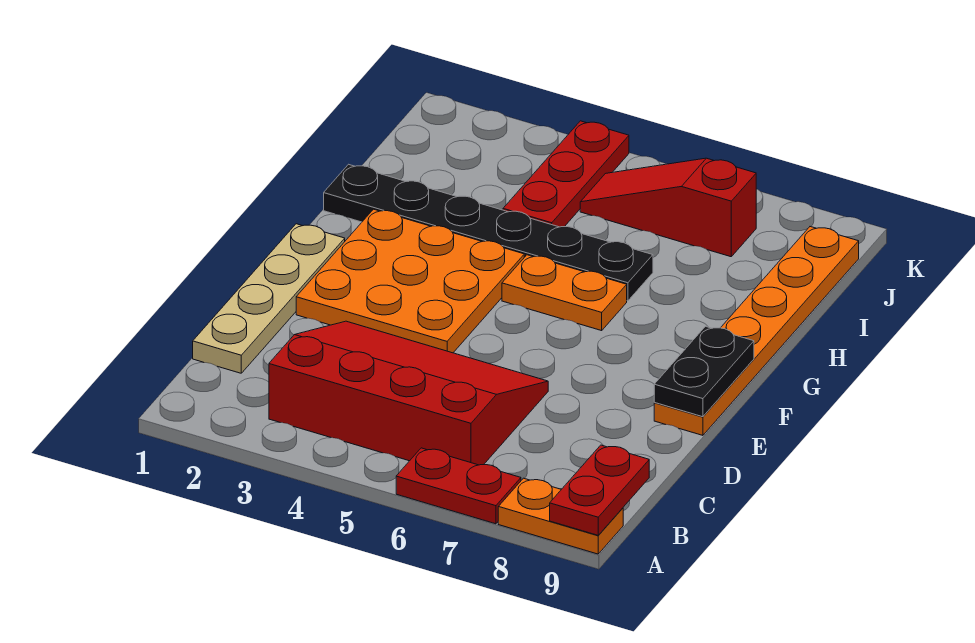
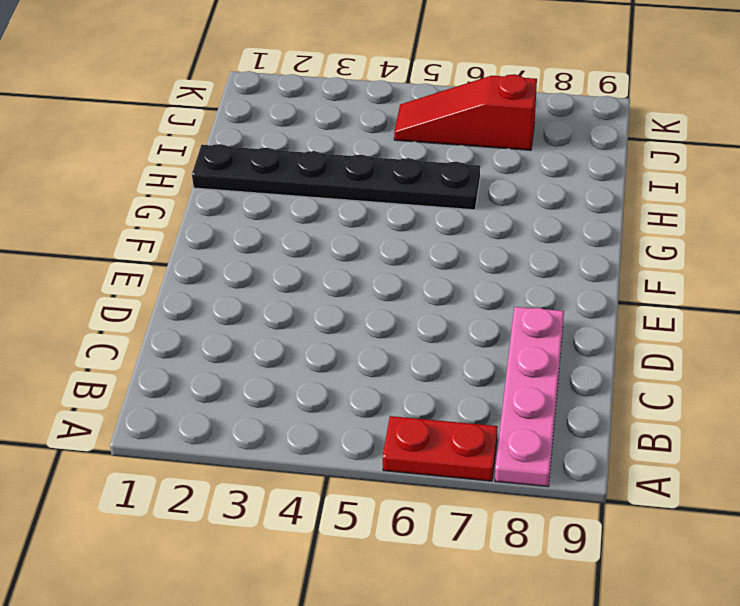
pink 1x4 plate [495,307,564,487] -> orange 1x2 plate [498,478,623,554]
none -> red 3x4 slope [269,321,548,465]
none -> tan 1x4 plate [193,224,345,373]
none -> orange 3x3 plate [296,209,524,353]

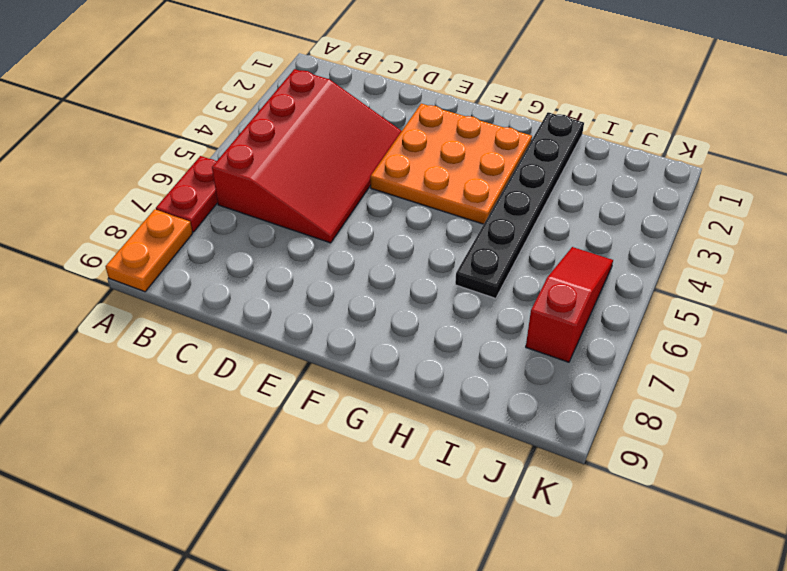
none -> tan 1x4 plate [193,224,345,373]
none -> orange 1x6 plate [654,227,859,435]
none -> orange 1x2 plate [502,255,627,331]

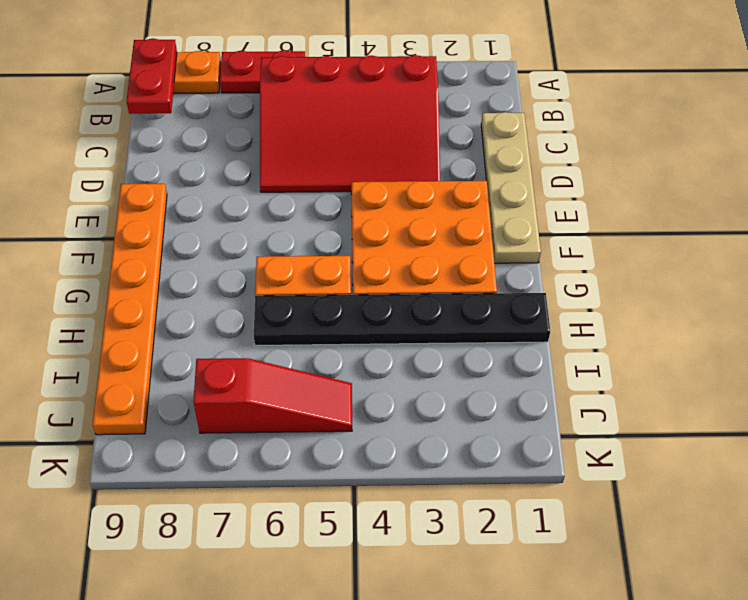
none -> red 1x3 plate [503,121,629,227]
none -> black 1x2 plate [654,326,754,417]

